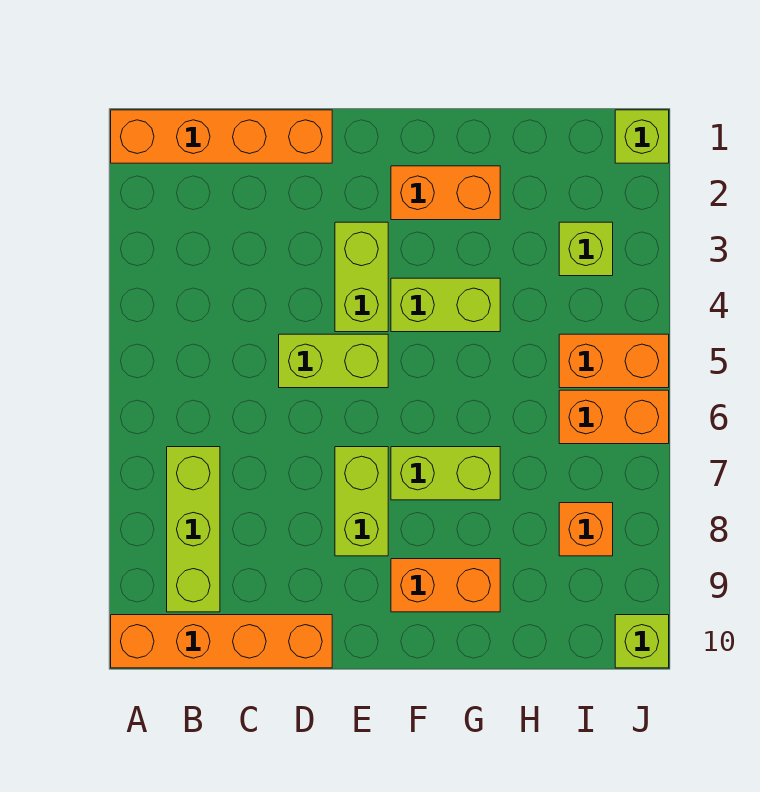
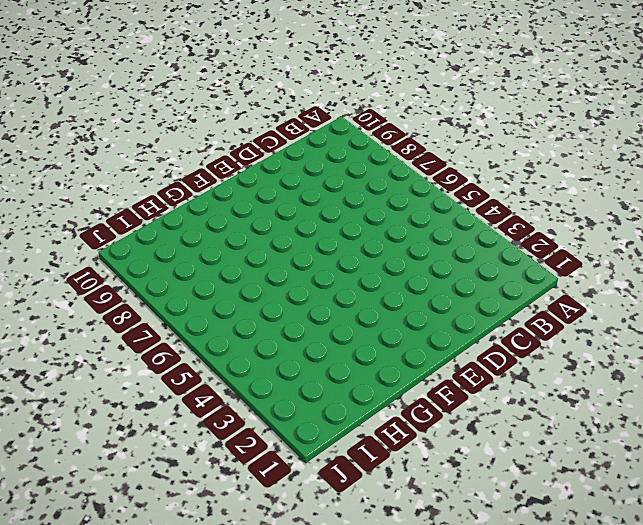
none -> orange 1x4 brick [111,110,332,163]
none -> orange 1x4 brick [111,615,332,668]
none -> lime 1x3 brick [167,447,220,612]

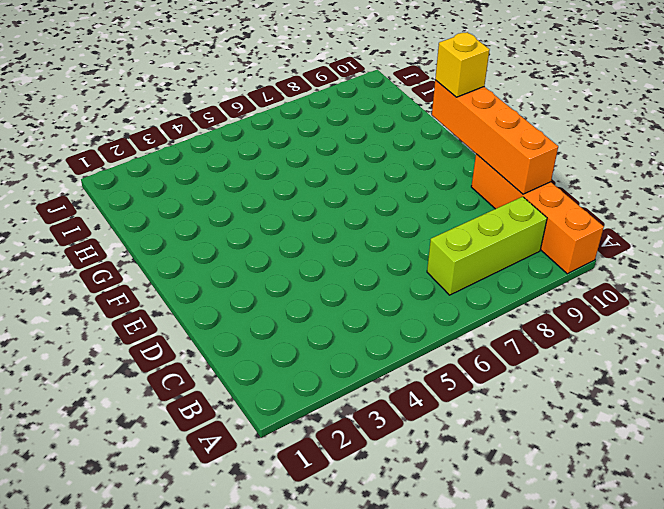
orange 1x4 brick [432,80,558,194] -> orange 1x4 brick moved to [111,110,332,163]
yellow 1x1 brick [435,32,490,97] -> none
none -> lime 1x2 brick [279,334,388,388]
none -> lime 1x2 brick [335,222,388,332]
none -> lime 1x2 brick [335,447,388,556]

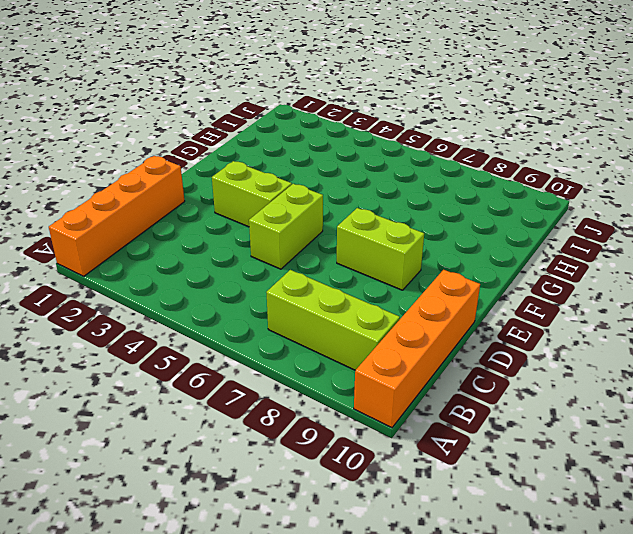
none -> orange 1x2 brick [391,166,500,220]
none -> lime 1x2 brick [391,278,500,332]
none -> lime 1x2 brick [391,447,500,500]

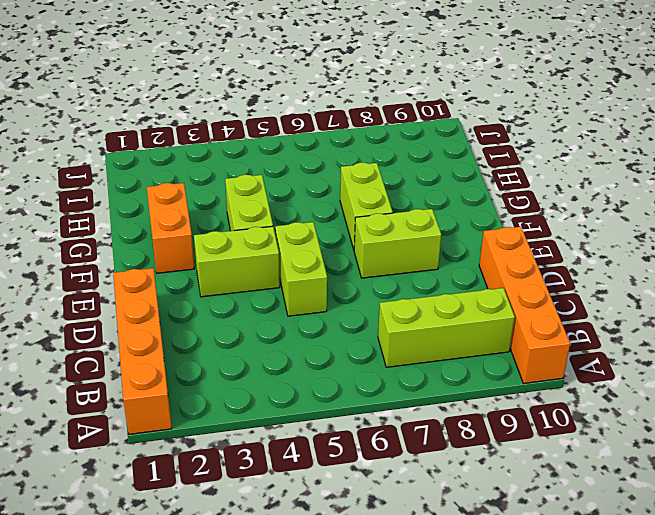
none -> orange 1x2 brick [391,559,500,612]
none -> lime 1x1 brick [559,222,613,276]
none -> orange 1x2 brick [559,334,669,388]

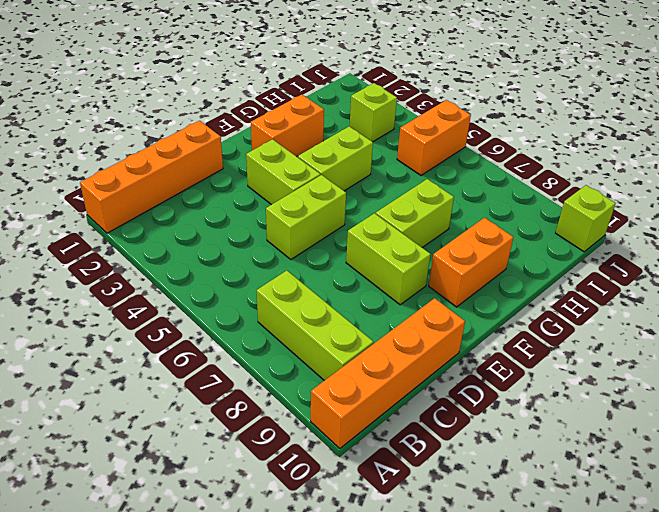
none -> orange 1x2 brick [559,390,669,444]
none -> orange 1x1 brick [559,503,613,556]
none -> lime 1x1 brick [615,110,669,163]

